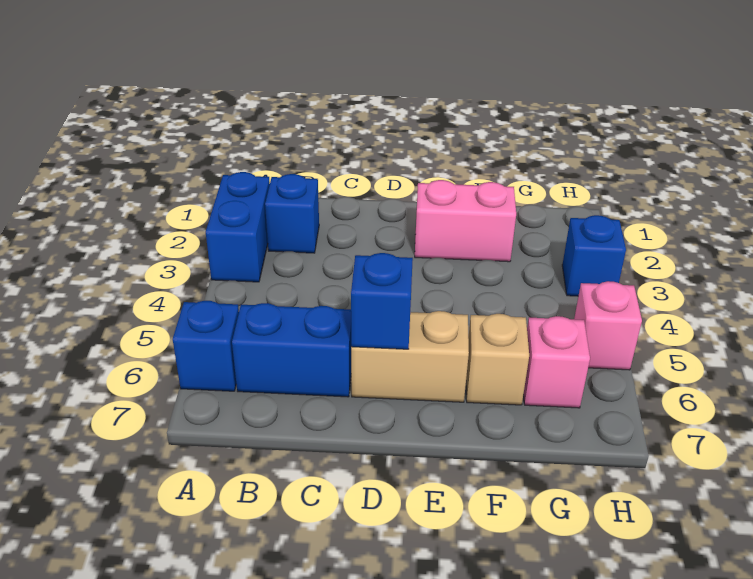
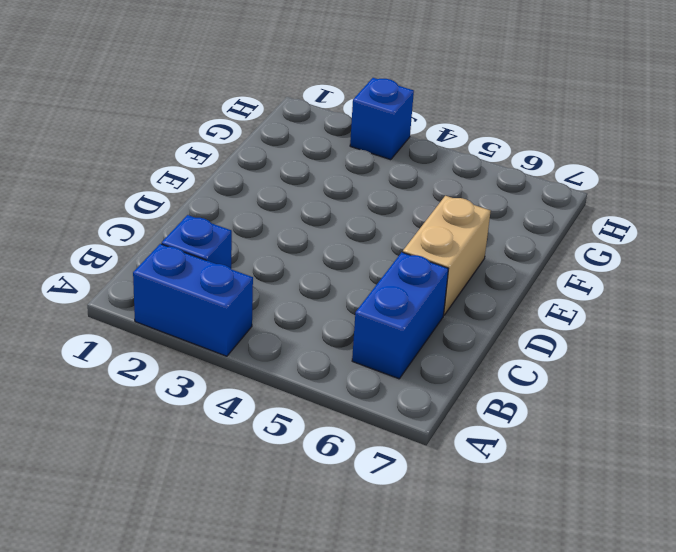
none -> blue 1x1 brick [173,301,239,391]
none -> pink 1x2 brick [415,180,516,262]

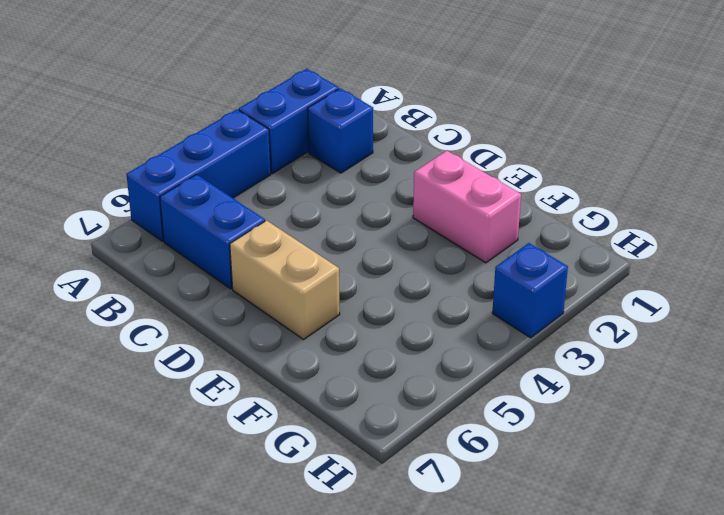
blue 1x3 brick [126,110,271,241] -> blue 1x1 brick [173,301,239,391]
none -> tan 1x1 brick [466,314,529,405]
none -> pink 1x1 brick [524,316,590,408]

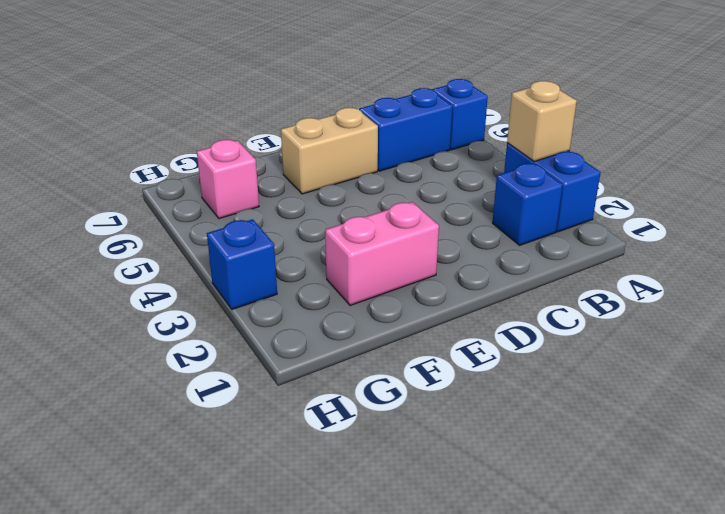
tan 1x1 brick [507,81,577,161] -> tan 1x1 brick moved to [466,314,529,405]
none -> pink 1x1 brick [574,281,642,370]
none -> blue 1x1 brick [351,253,413,349]

